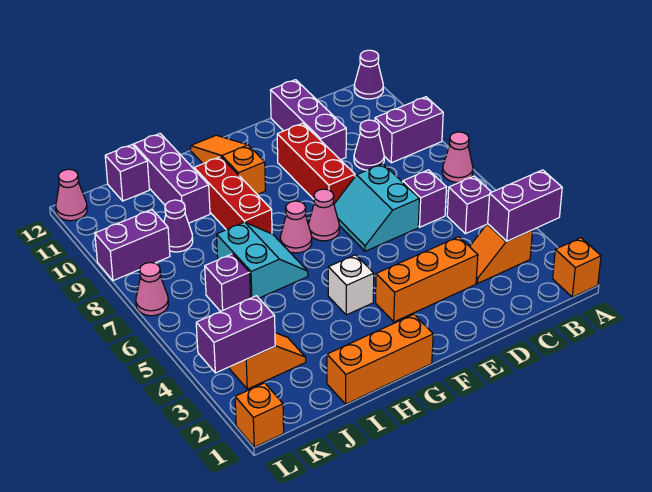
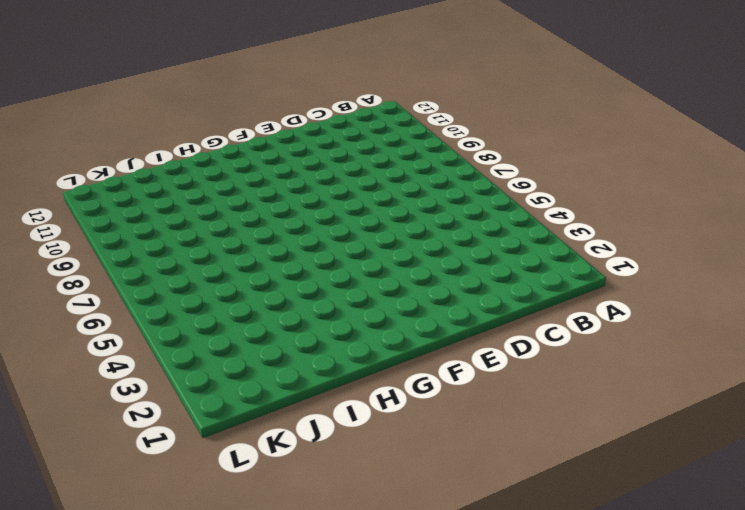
none -> orange 1x1 brick [553,238,601,297]
none -> pink 1x1 cone [442,132,473,182]
none -> purple 1x2 brick [375,97,443,163]
none -> purple 1x1 cone [354,50,383,99]

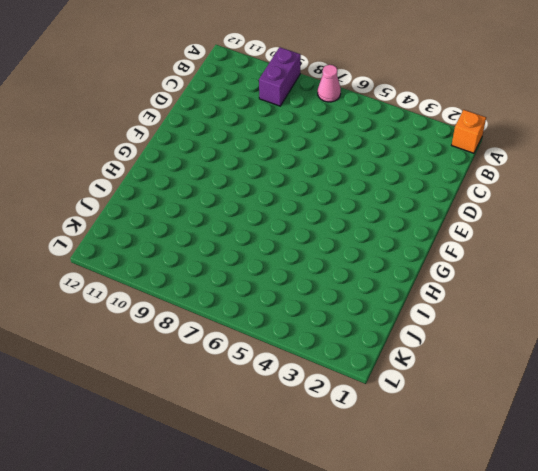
none -> purple 1x1 cone [354,50,383,99]
none -> orange 1x2 slope [470,224,533,284]
none -> purple 1x1 brick [447,176,491,234]
none -> purple 1x1 brick [403,170,446,227]

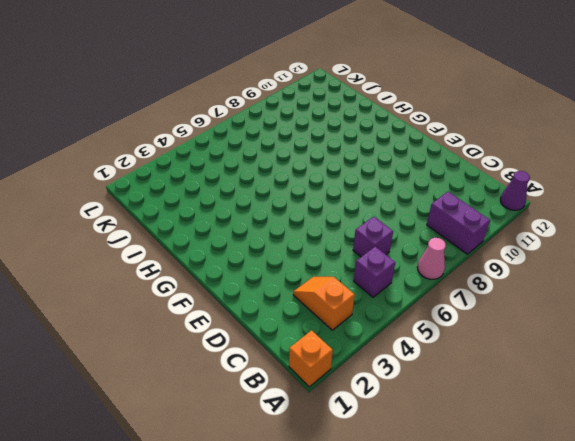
none -> purple 1x1 cone [354,120,384,170]
none -> orange 1x3 brick [376,237,478,322]
none -> cyan 2x2 slope [334,164,419,251]
none -> purple 1x3 brick [271,80,346,160]

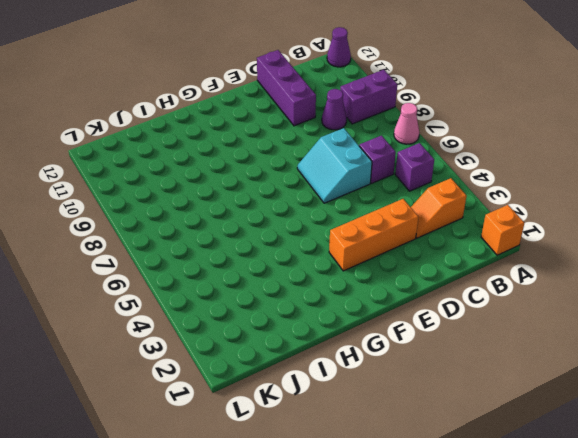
none -> red 1x3 brick [277,123,355,204]
none -> pink 1x1 cone [308,189,339,241]
none -> orange 1x3 brick [327,314,433,404]
none -> white 1x1 brick [328,255,374,315]

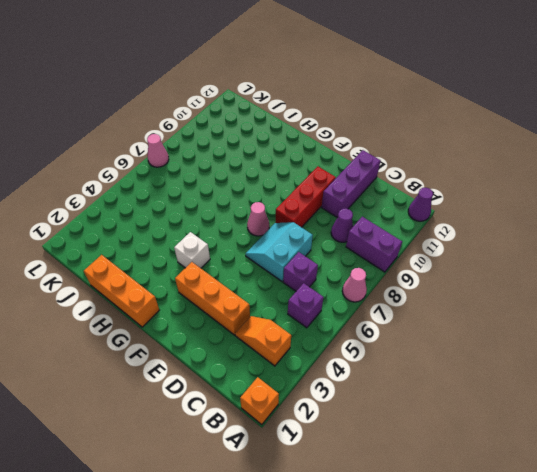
none -> pink 1x1 cone [280,201,312,253]
none -> orange 1x3 slope [191,135,265,195]
none -> cyan 2x2 slope [217,222,308,298]
none -> red 1x3 brick [194,157,272,234]

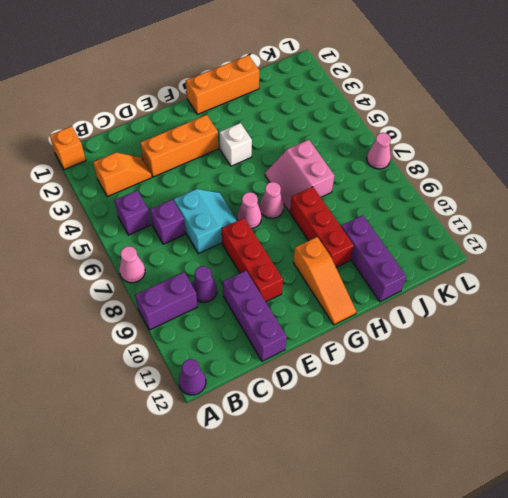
pink 2x2 slope [265,140,334,212] -> cyan 2x2 slope [217,222,308,298]
none -> orange 1x2 slope [230,333,306,389]
none -> purple 1x1 brick [205,254,250,311]
none -> purple 1x1 cone [164,200,193,252]
none -> purple 1x1 brick [105,145,149,201]

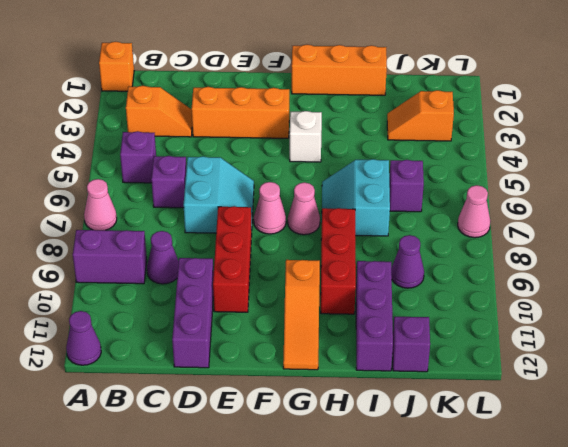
none -> purple 1x2 brick [95,210,170,281]
none -> orange 1x1 brick [235,383,284,447]
none -> pink 1x1 cone [56,169,87,221]
none -> purple 1x2 brick [488,170,562,241]

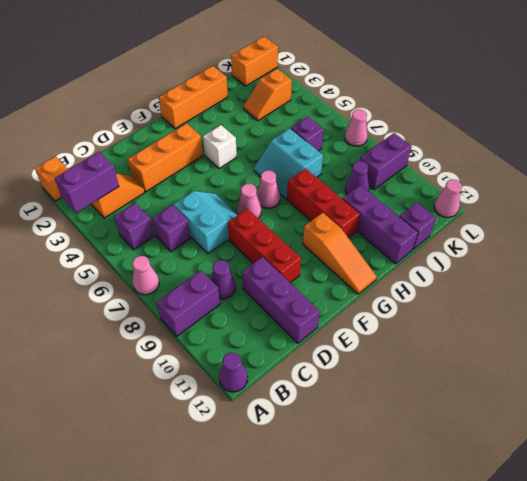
orange 1x2 brick [231,36,278,86] -> orange 1x1 brick [235,383,284,447]
none -> purple 1x2 brick [196,296,275,373]

